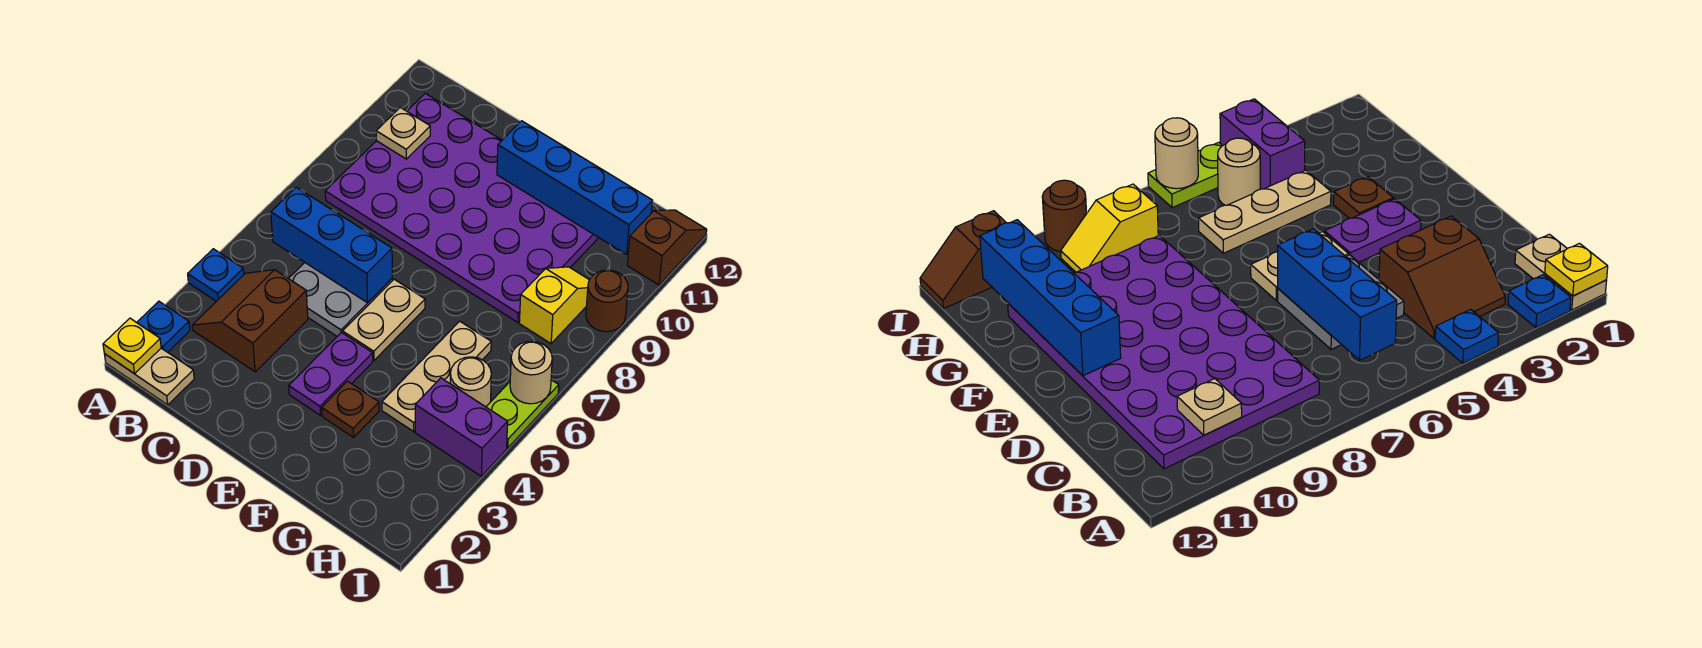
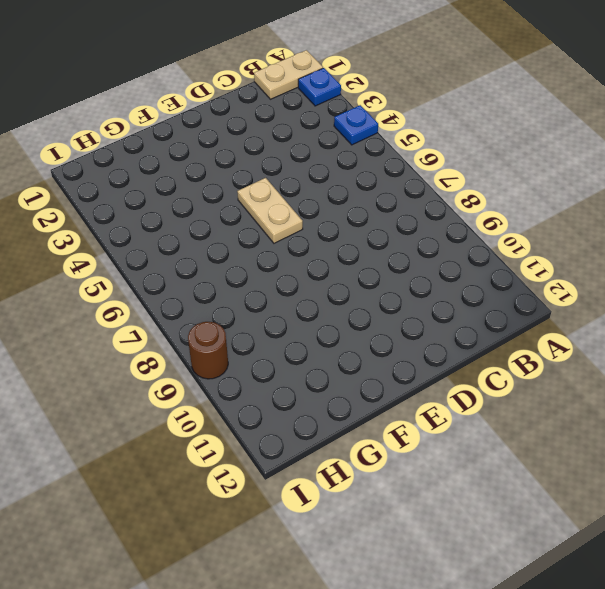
none -> brown 2x2 slope [192,270,308,372]
none -> purple 4x6 plate [325,93,599,322]
none -> grey 2x2 plate [288,263,393,336]

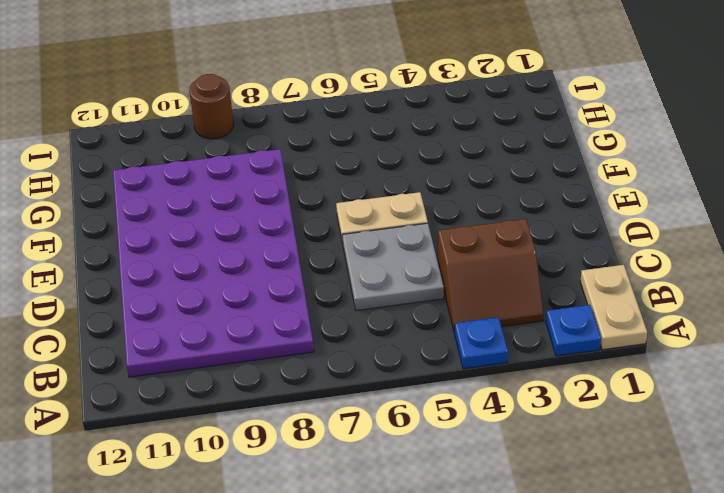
none -> purple 1x2 plate [289,332,373,415]
none -> brown 1x1 plate [322,381,379,437]
none -> tan 1x3 plate [382,321,491,432]

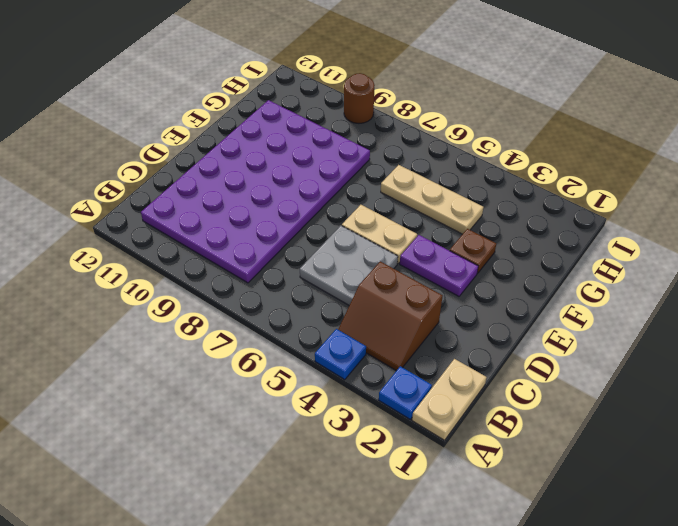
none -> purple 1x2 brick [415,378,508,476]
none -> tan 1x1 round brick [450,357,491,407]
none -> yellow 1x2 slope [519,267,589,344]

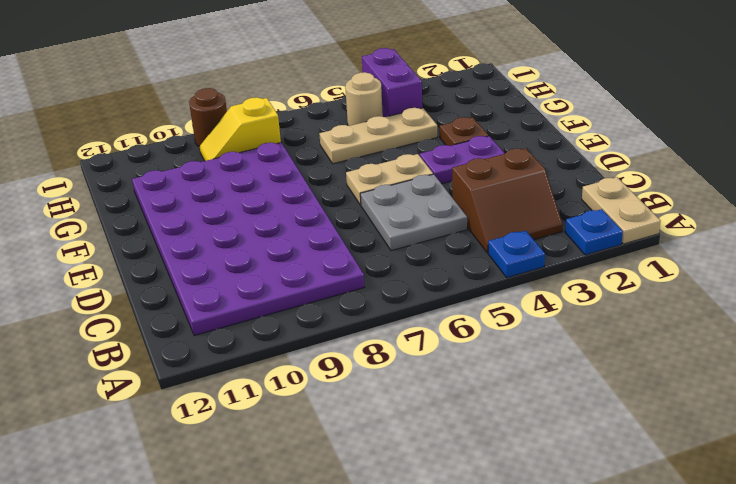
none -> lime 1x2 plate [486,380,559,448]
none -> brown 1x2 slope [627,210,707,285]
none -> yellow 1x1 plate [103,318,161,374]

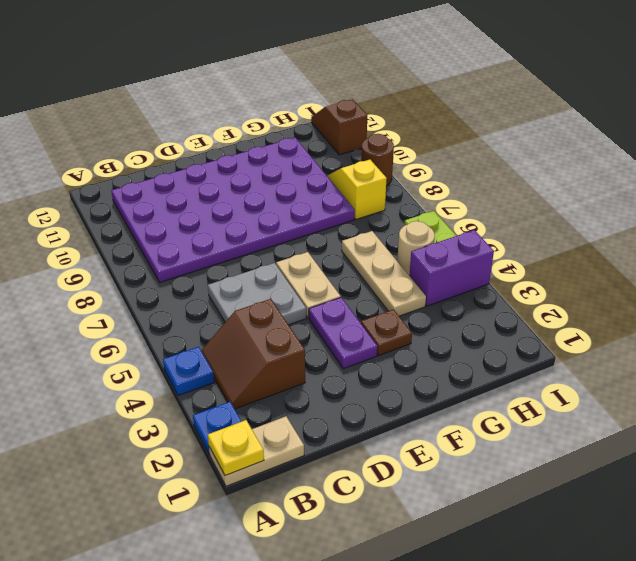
none -> blue 1x3 brick [271,187,392,303]
none -> tan 1x1 plate [376,107,430,159]
none -> blue 1x4 brick [497,121,653,254]

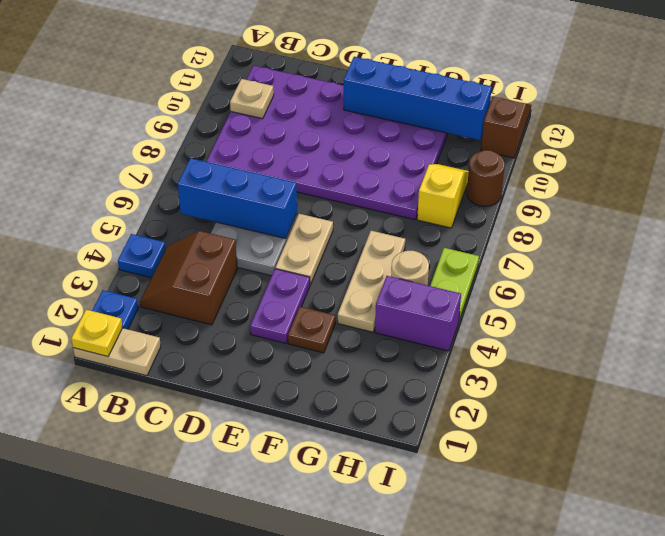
none -> tan 1x1 round brick [510,341,552,404]

